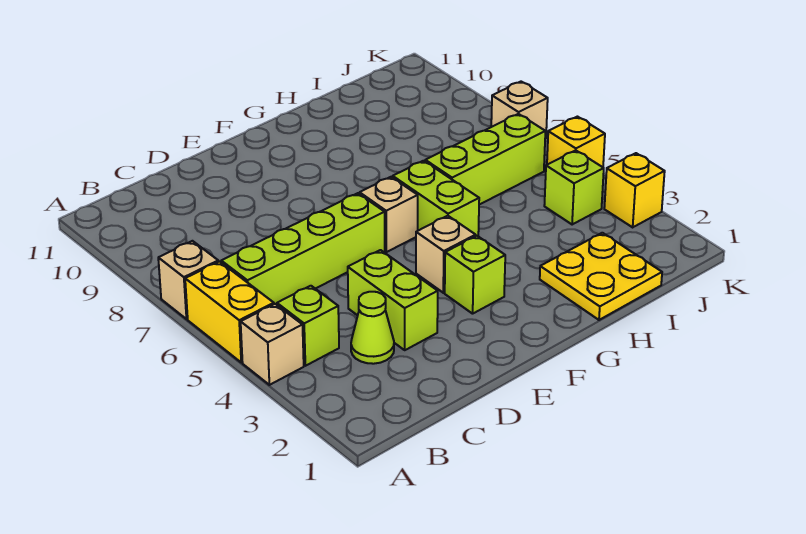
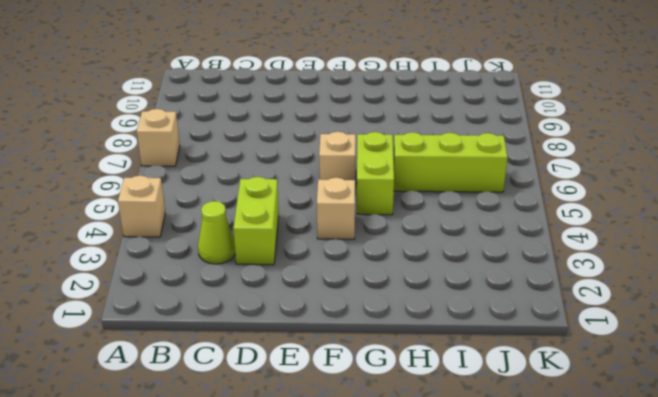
none -> yellow 1x2 brick [185,262,274,362]
none -> lime 1x1 brick [277,286,339,366]
none -> lime 1x4 brick [221,193,385,305]

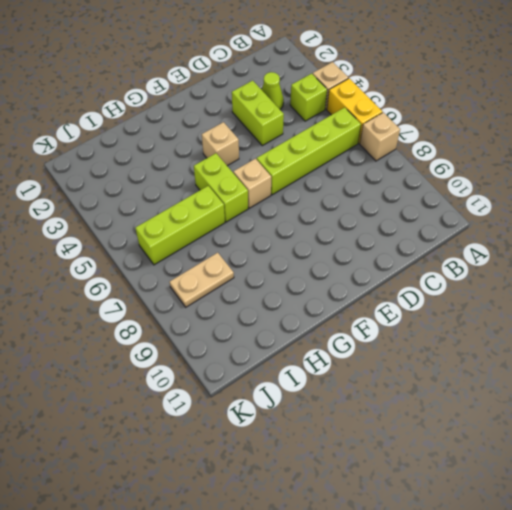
tan 1x2 plate [170,253,234,307] -> none
none -> lime 1x1 brick [445,236,505,314]
none -> yellow 2x2 plate [540,233,662,320]
none -> lime 1x1 brick [544,150,604,225]

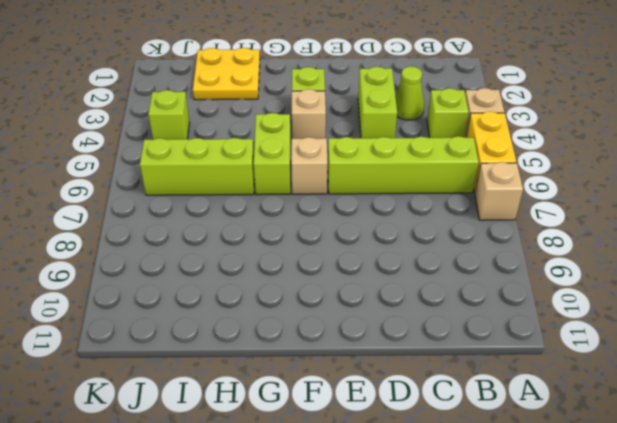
none -> yellow 1x1 brick [604,153,665,227]
none -> yellow 1x1 brick [547,117,605,167]
none -> tan 1x1 brick [491,82,548,139]

